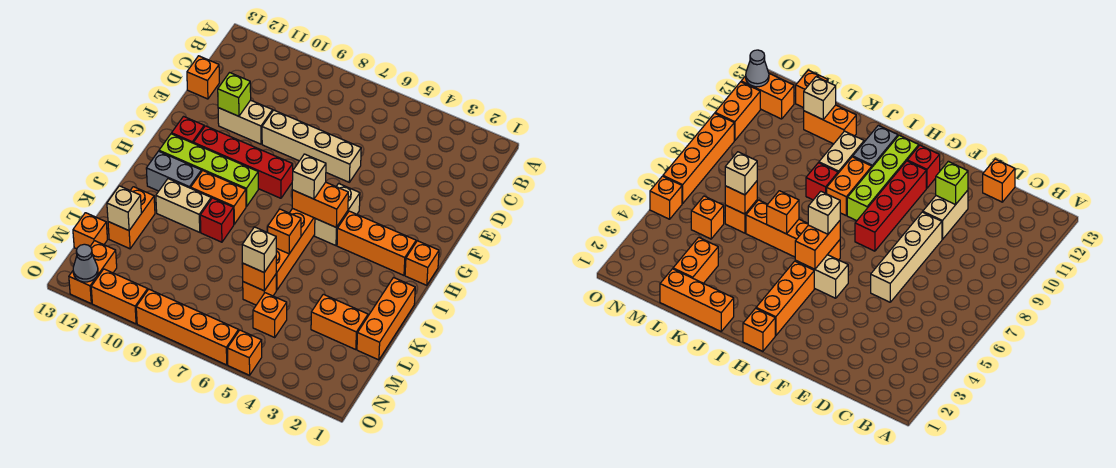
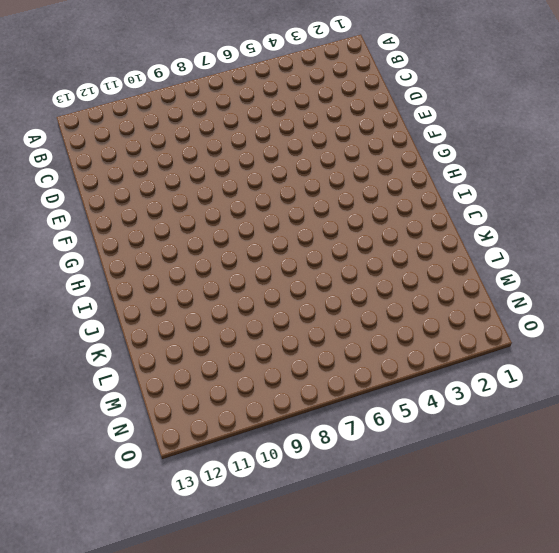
none -> orange 1x1 brick [187,56,219,99]
none -> tan 1x4 brick [262,110,361,182]
none -> tan 1x2 brick [218,100,273,144]
none -> tan 1x2 brick [315,184,360,246]

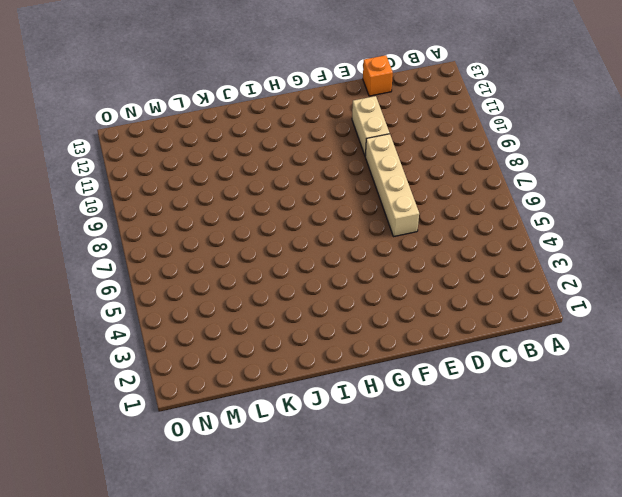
none -> tan 1x2 brick [315,184,360,246]
none -> red 1x4 brick [194,126,293,198]
none -> red 1x1 brick [172,116,204,143]
none -> orange 1x1 brick [405,241,439,285]

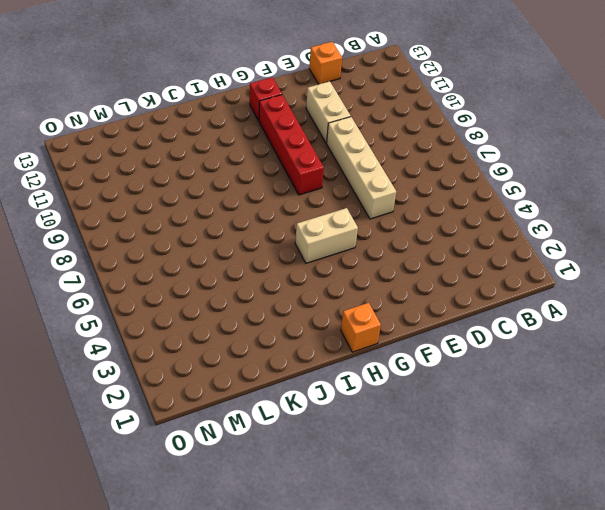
none -> orange 1x3 brick [337,211,416,275]
none -> orange 1x4 brick [276,208,315,290]
none -> lime 1x4 brick [159,134,258,206]
none -> orange 1x2 brick [191,171,246,224]

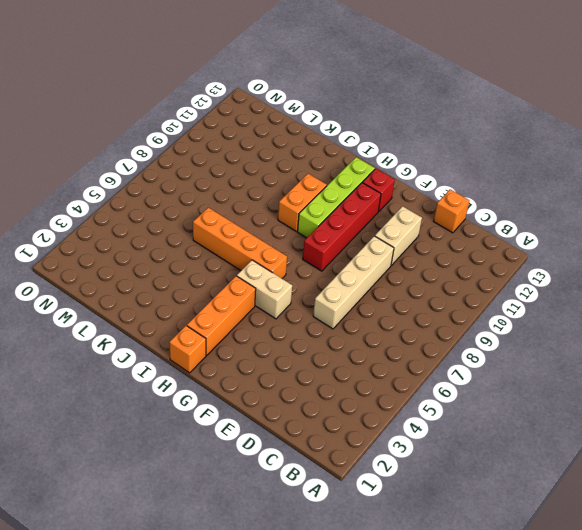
none -> grey 1x2 brick [146,151,202,191]
none -> orange 1x3 brick [357,278,415,360]
none -> red 1x1 brick [200,198,234,242]
none -> tan 1x2 brick [156,179,211,232]

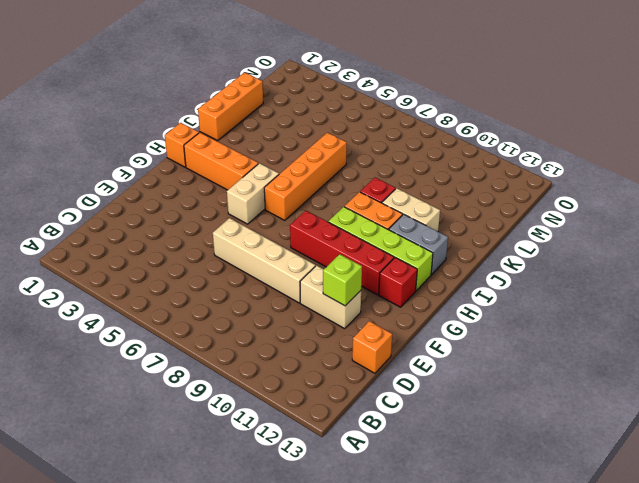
none -> orange 1x2 brick [108,187,155,249]
none -> orange 1x2 brick [311,294,368,350]
none -> orange 1x1 brick [243,274,276,305]
none -> orange 1x1 brick [253,293,287,337]

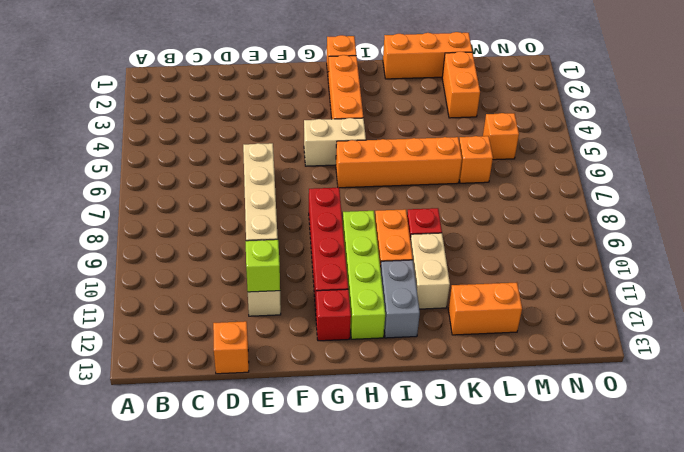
none -> orange 1x1 brick [73,213,107,249]
none -> orange 1x2 brick [69,241,117,303]
none -> orange 1x1 brick [227,330,262,375]
none -> orange 1x4 brick [136,289,239,365]

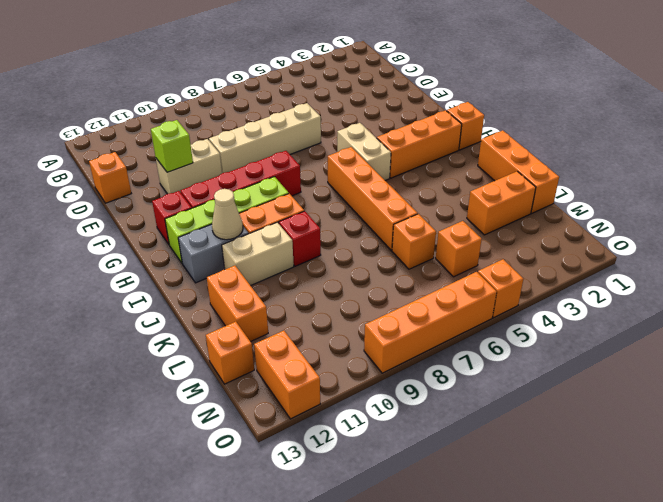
tan 1x1 cone [212,189,243,240] -> none
none -> orange 1x2 brick [91,269,148,324]
none -> orange 1x2 brick [292,182,348,227]
none -> orange 1x1 brick [268,209,301,254]
none -> orange 1x1 brick [242,256,276,291]

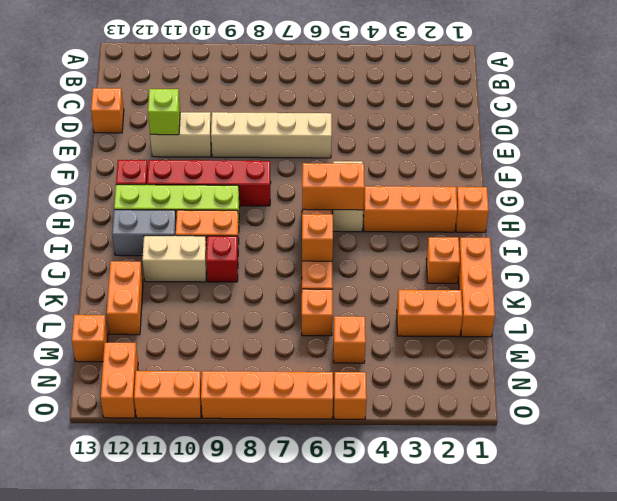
orange 1x1 brick [426,237,460,283] -> orange 1x1 brick moved to [242,256,276,291]
none -> tan 1x1 brick [107,186,141,231]
none -> grey 1x1 cone [73,244,98,282]
none -> tan 1x1 brick [292,154,326,199]
none -> tan 1x1 brick [242,227,276,272]

